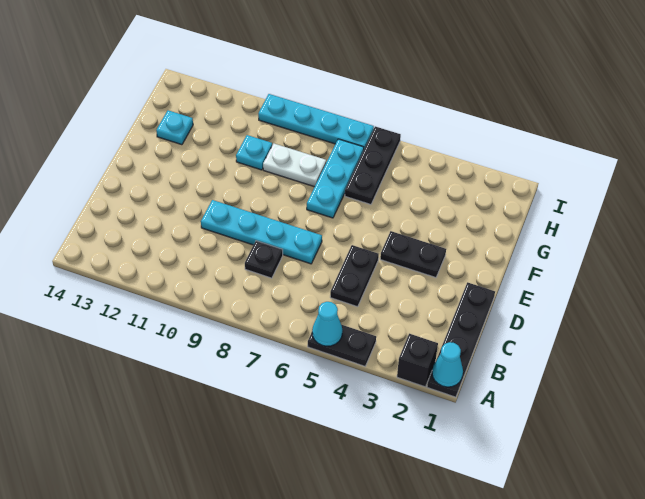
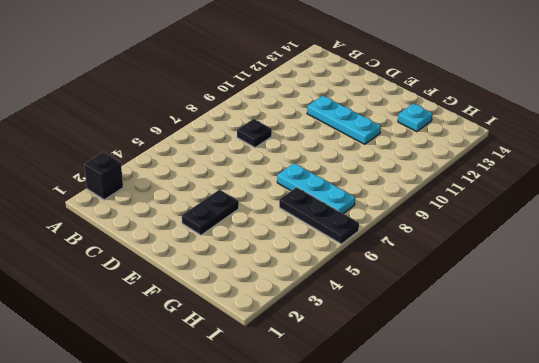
cyan 1x3 plate [307,96,381,144] -> none
none -> black 1x4 plate [427,282,495,397]
none -> black 1x2 plate [308,325,376,366]
none -> black 1x2 plate [330,245,379,307]

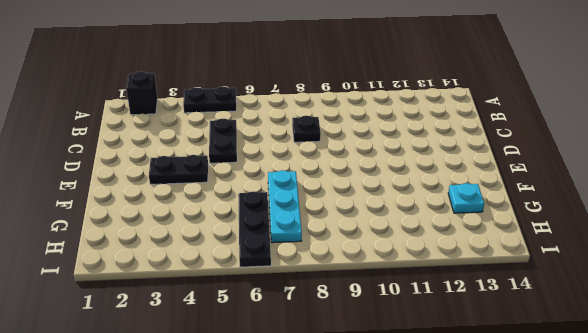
none -> black 1x4 plate [427,282,495,397]
none -> cyan 1x4 plate [201,200,322,264]
none -> white 1x2 plate [263,144,326,187]

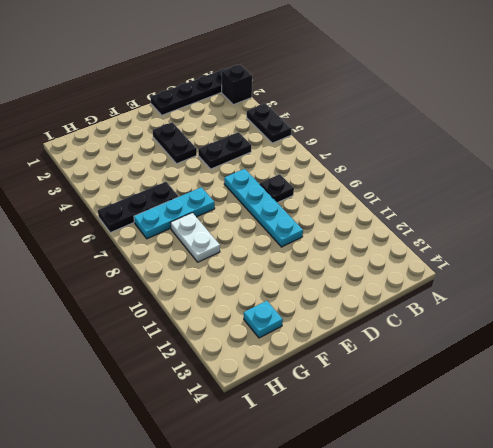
none -> cyan 1x1 plate [236,135,272,170]
none -> cyan 1x4 plate [258,94,374,149]
none -> cyan 1x1 cone [432,342,463,387]

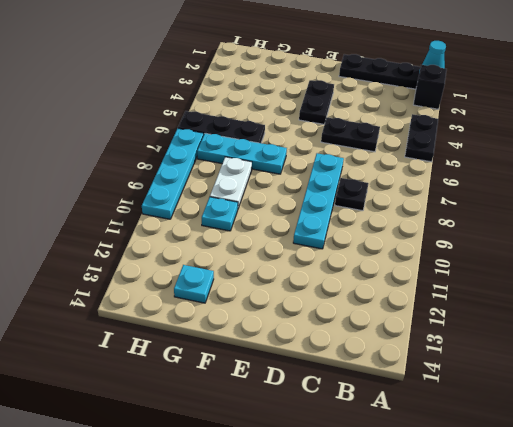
none -> cyan 1x1 cone [312,302,342,346]

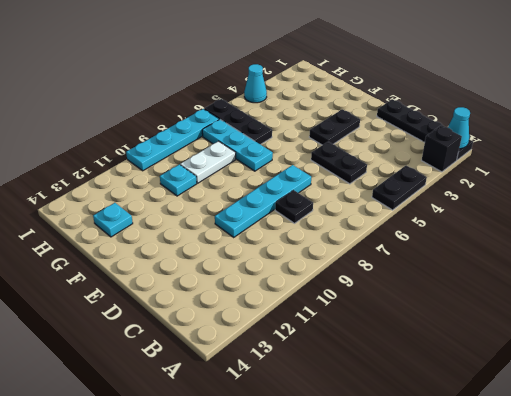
cyan 1x1 cone [244,64,267,103] -> cyan 1x1 cone moved to [312,302,342,346]

